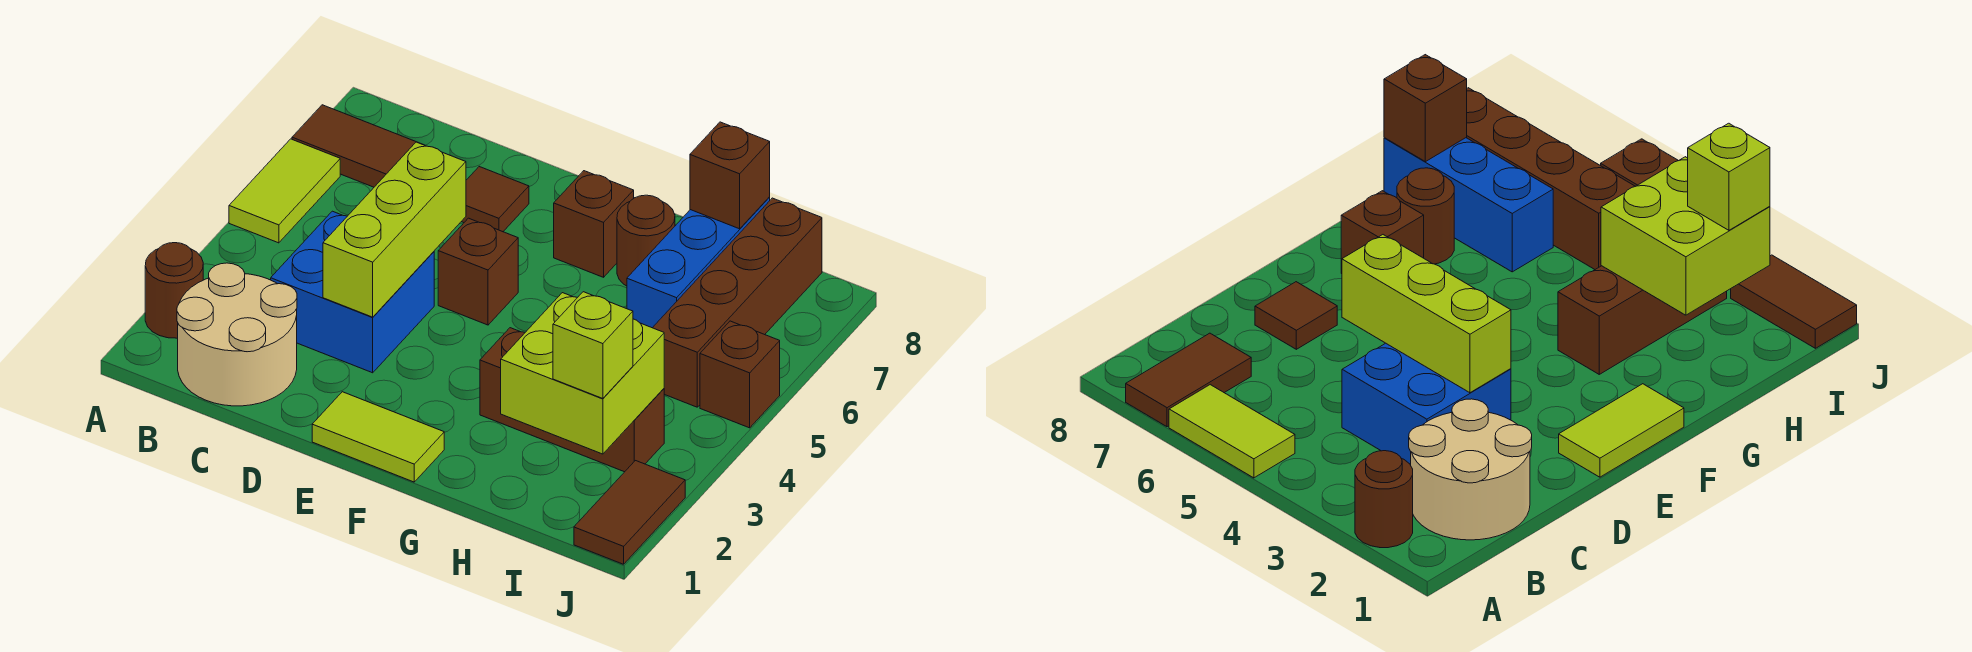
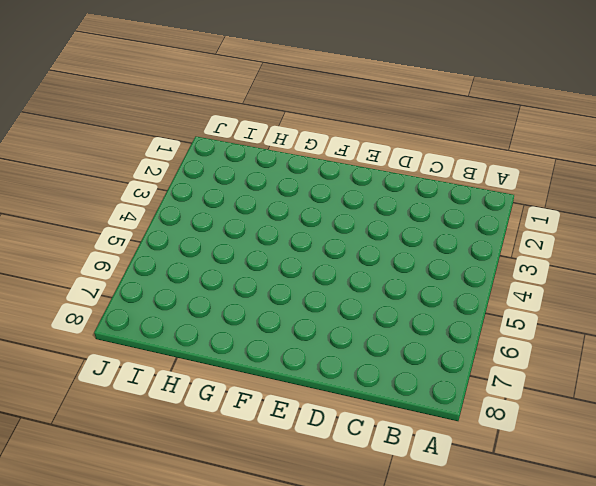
none -> brown 1x1 round brick [145,243,203,338]
none -> lime 1x2 tile [229,139,340,243]
none -> brown 1x2 tile [292,105,416,187]

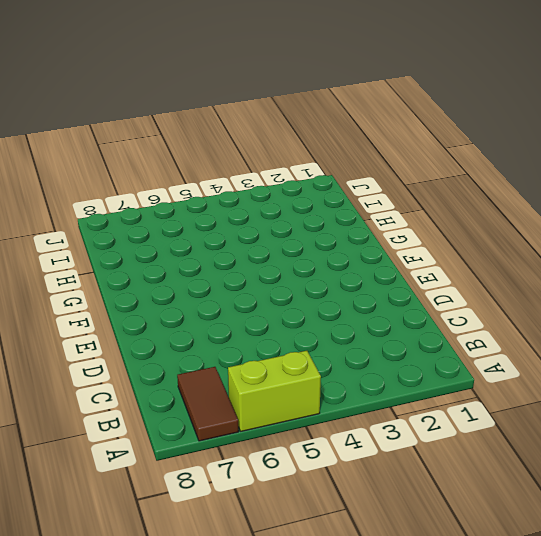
lime 1x2 brick [228,351,321,431] -> lime 1x2 tile [229,139,340,243]
none -> brown 1x1 round brick [145,243,203,338]
none -> tan 2x2 round brick [177,263,297,406]
none -> blue 2x2 brick [271,211,434,373]

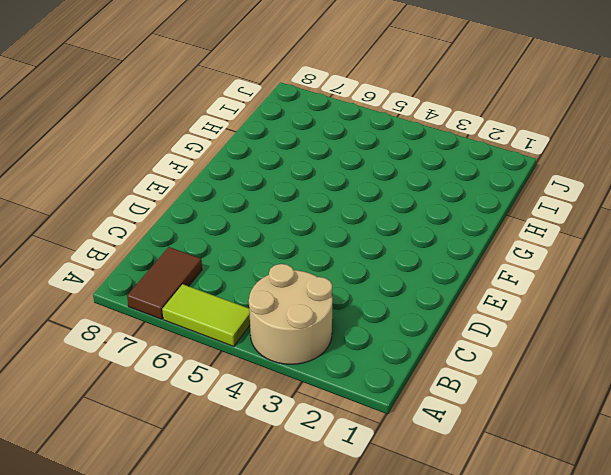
tan 2x2 round brick [249,264,333,364] -> tan 2x2 round brick moved to [177,263,297,406]
none -> brown 1x1 round brick [145,243,203,338]
none -> blue 2x2 brick [271,211,434,373]
none -> brown 1x1 tile [461,167,529,232]

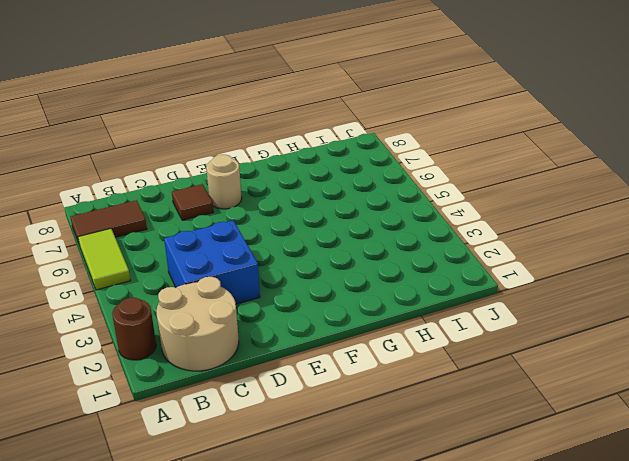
tan 1x1 round brick [206,155,242,209] -> none
none -> lime 1x2 tile [312,392,444,482]
none -> brown 1x1 brick [438,218,518,325]
none -> brown 1x1 brick [554,171,634,277]

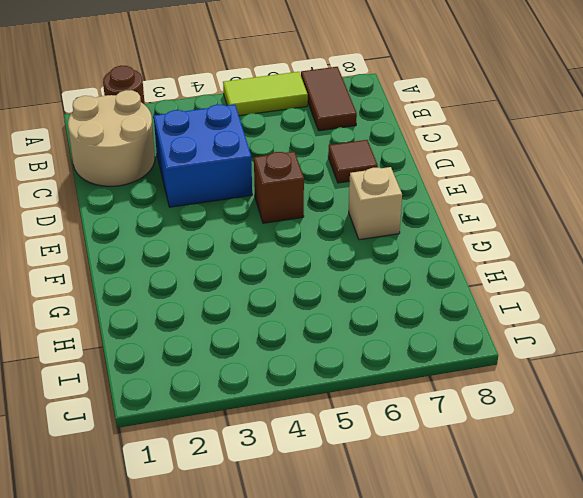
tan 1x1 brick [349,167,402,240] -> brown 1x1 brick [554,171,634,277]
none -> lime 1x2 tile [312,392,444,482]
none -> brown 1x3 brick [480,328,664,472]
none -> brown 1x1 round brick [617,195,675,286]

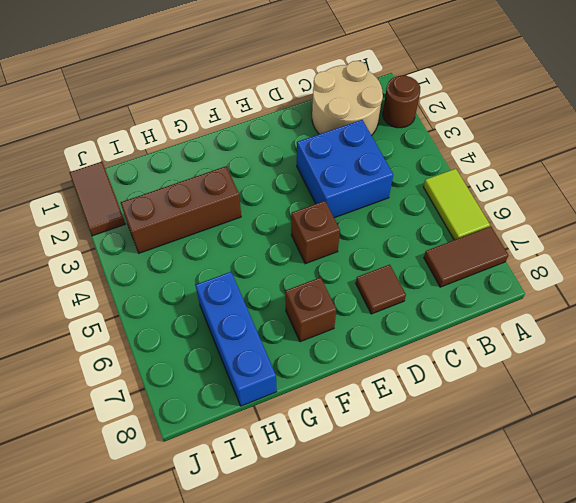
none -> lime 1x2 tile [312,392,444,482]
none -> brown 1x1 round brick [617,195,675,286]
none -> brown 1x4 brick [653,198,822,407]

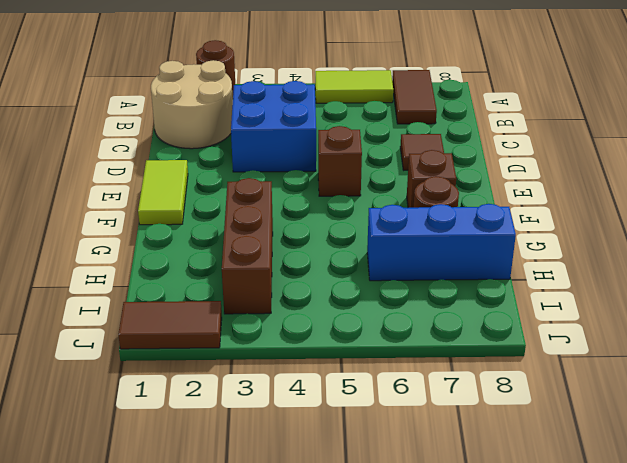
none -> brown 1x4 brick [653,198,822,407]
none -> brown 1x1 brick [700,321,780,428]
none -> lime 1x3 brick [323,142,466,317]

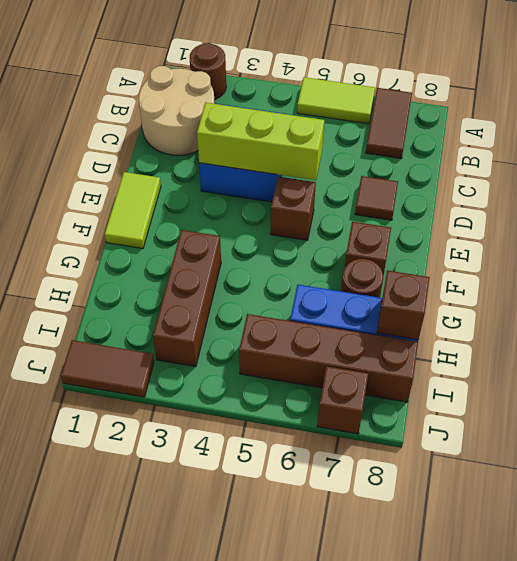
brown 1x1 brick [317,366,368,434] -> brown 1x1 brick moved to [700,321,780,428]
none -> lime 2x2 brick [501,293,664,454]
none -> lime 1x1 brick [553,292,633,399]

